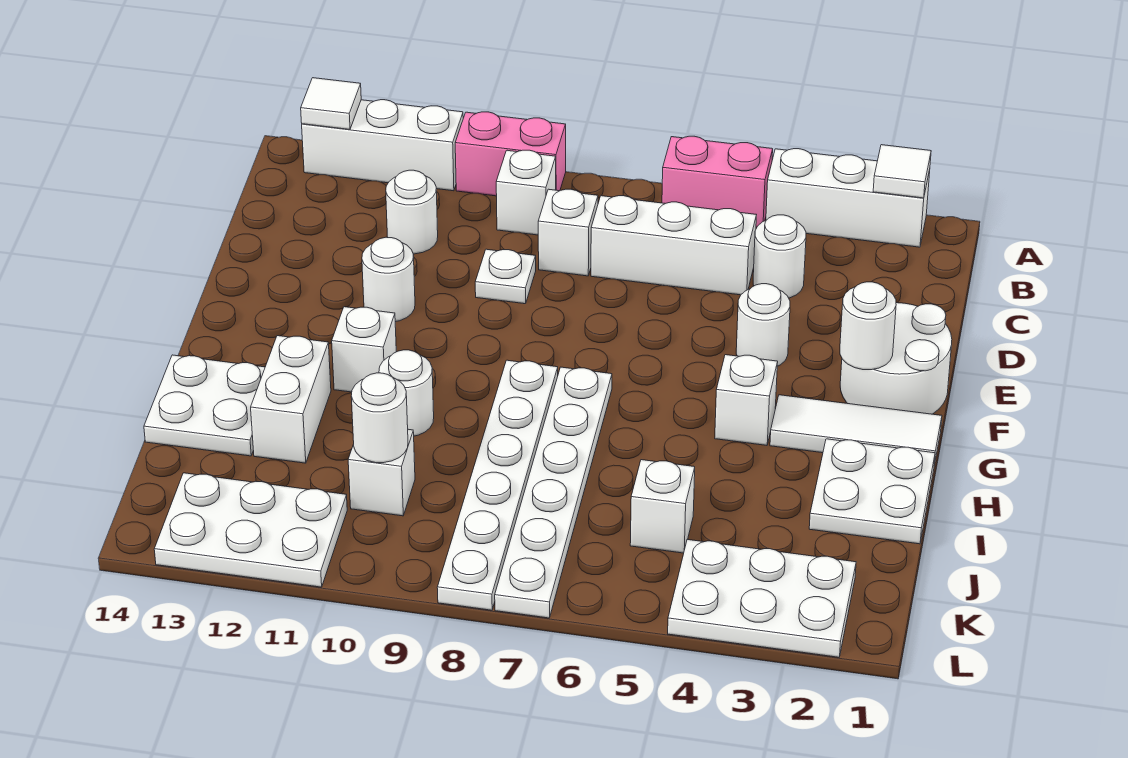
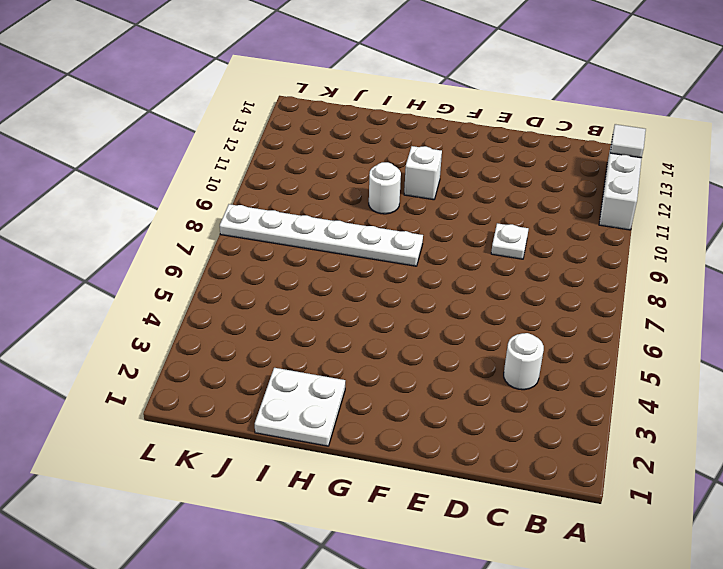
none -> white 1x3 brick [766,149,930,247]
none -> pink 1x2 brick [662,136,773,228]
none -> pink 1x2 brick [455,112,566,196]
none -> white 1x1 brick [496,150,556,235]

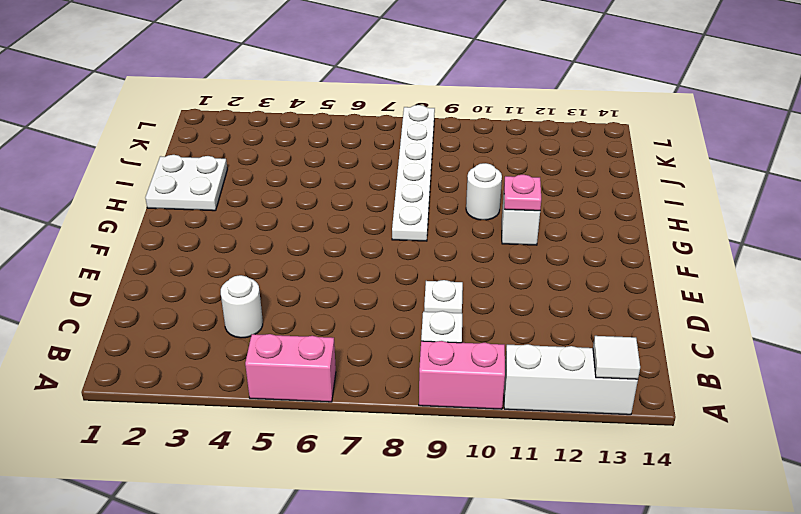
pink 1x1 plate [504,175,541,211] -> none
none -> white 1x3 brick [766,149,930,247]
none -> white 1x3 brick [591,196,756,295]
none -> white 1x1 brick [538,189,598,276]
none -> white 1x1 round brick [386,170,438,254]

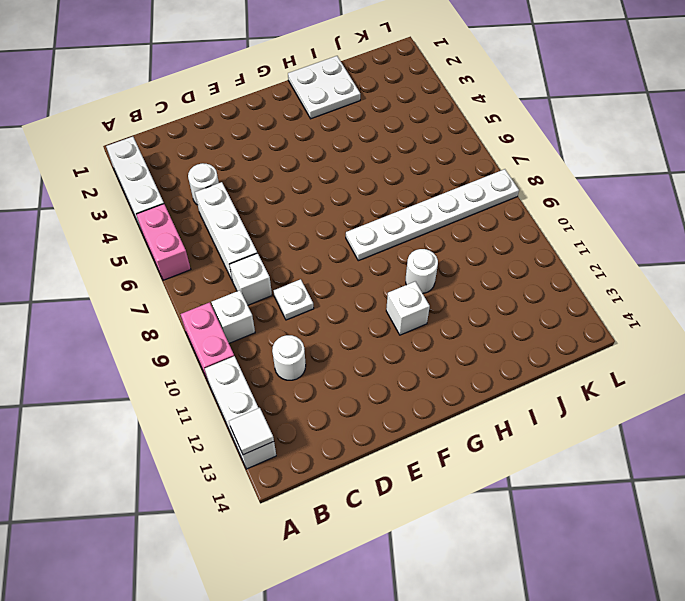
none -> white 2x2 round brick [840,303,952,414]
none -> white 1x1 round brick [736,284,790,366]
none -> white 1x1 round brick [362,237,415,322]
none -> white 1x3 tile [770,395,942,465]

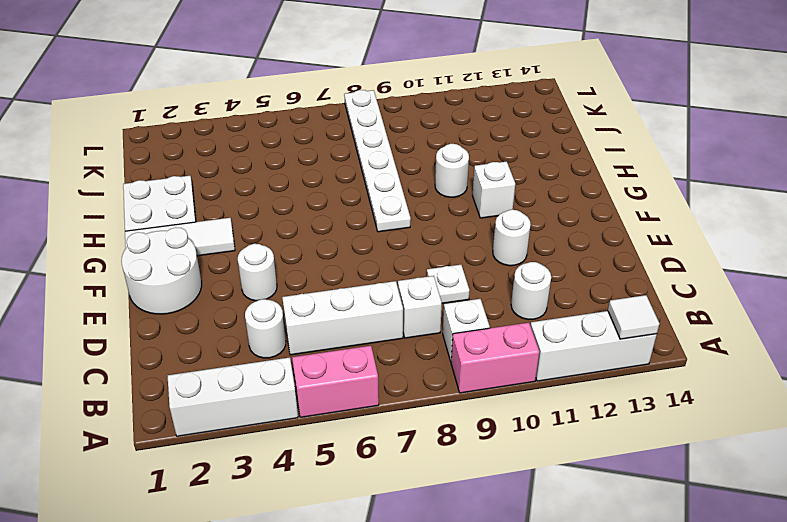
none -> white 1x1 brick [715,355,778,445]
none -> white 1x6 plate [495,367,612,618]
none -> white 1x2 brick [251,336,331,463]
none -> white 2x2 plate [144,355,265,456]

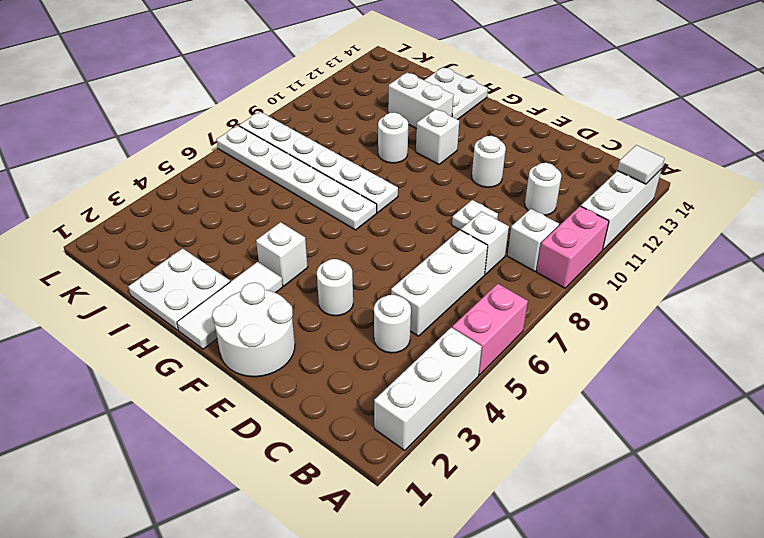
none -> white 1x1 brick [630,460,695,553]
none -> white 1x1 brick [348,429,415,516]
none -> white 2x3 plate [668,539,856,657]
none -> white 2x3 plate [154,473,347,587]

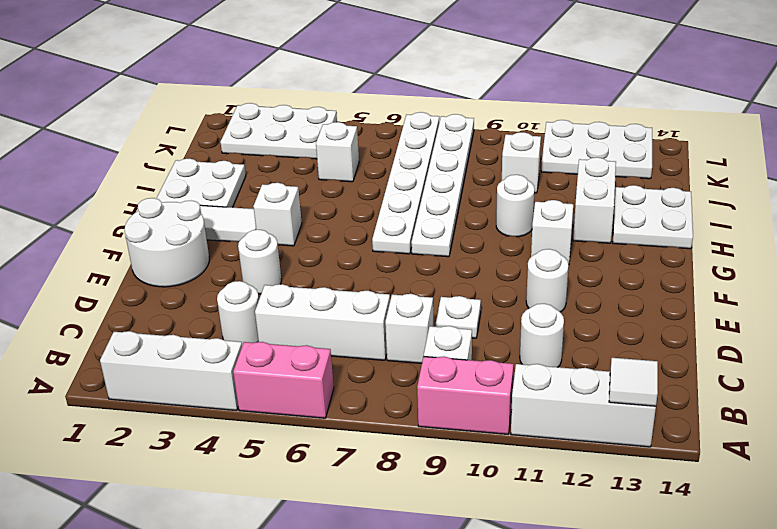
none -> white 1x1 tile [873,145,931,198]
none -> white 1x1 round brick [840,282,896,370]
none -> white 1x1 round brick [351,373,408,463]

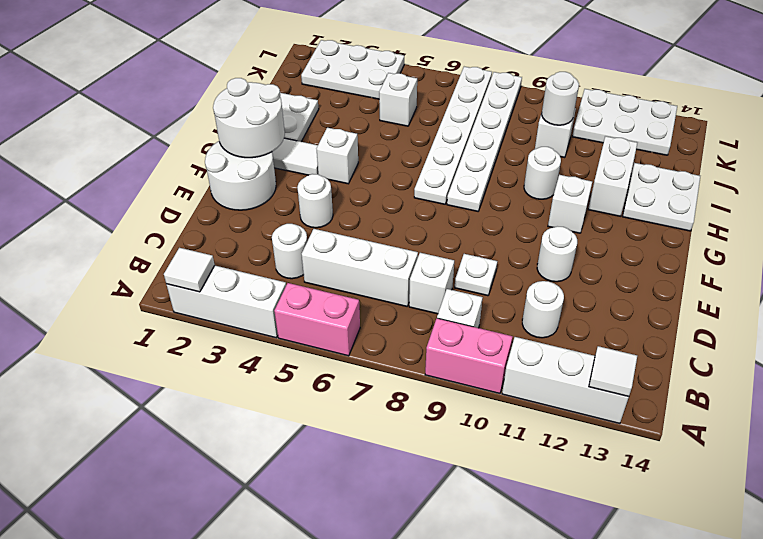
white 2x2 round brick [213,78,285,158] -> white 1x1 round brick [840,282,896,370]

